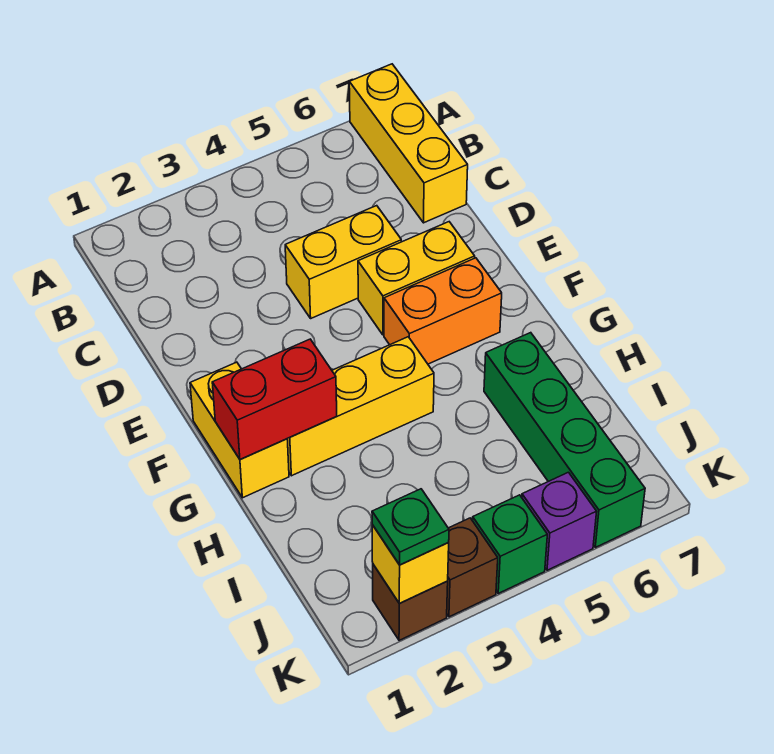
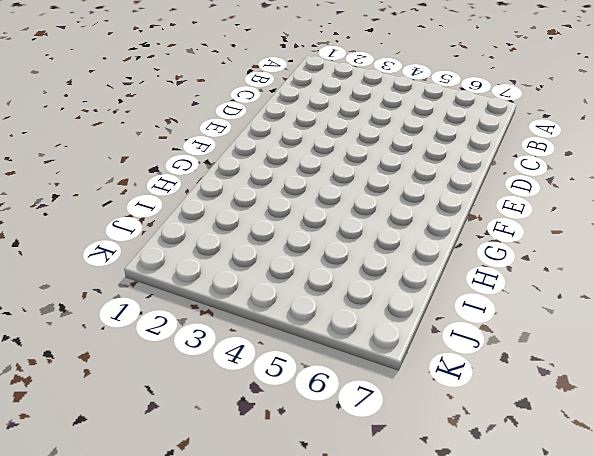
none -> yellow 1x3 brick [349,64,468,223]
none -> yellow 1x2 brick [285,206,401,318]
none -> yellow 1x2 brick [358,222,475,335]

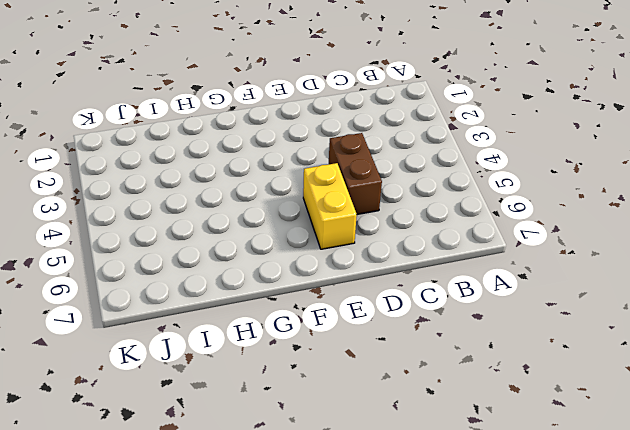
brown 1x2 brick [329,133,382,215] -> yellow 1x2 brick [285,206,401,318]
none -> yellow 1x3 brick [349,64,468,223]
none -> yellow 1x2 brick [190,362,289,498]
none -> orange 1x2 brick [384,258,502,364]

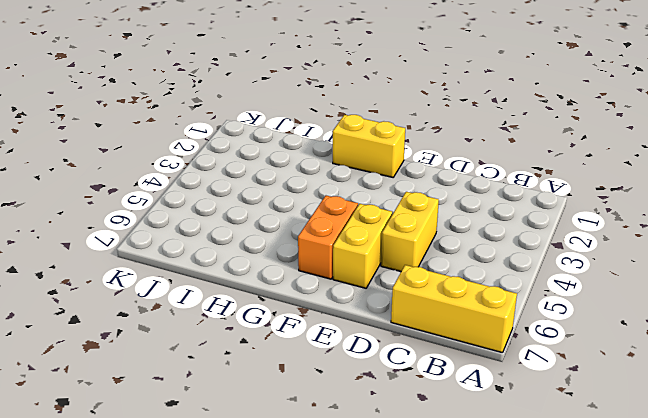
none -> yellow 1x3 brick [287,337,434,476]
none -> green 1x4 brick [484,333,645,547]
none -> brown 1x1 brick [373,565,448,640]

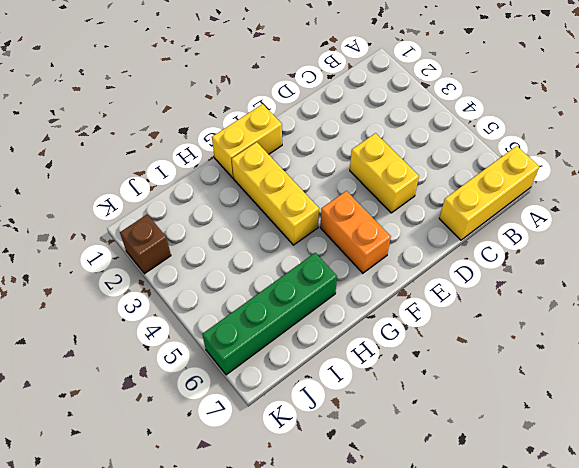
none -> yellow 1x2 brick [358,222,475,335]
none -> brown 1x1 brick [447,518,498,617]
none -> green 1x1 brick [473,495,547,593]

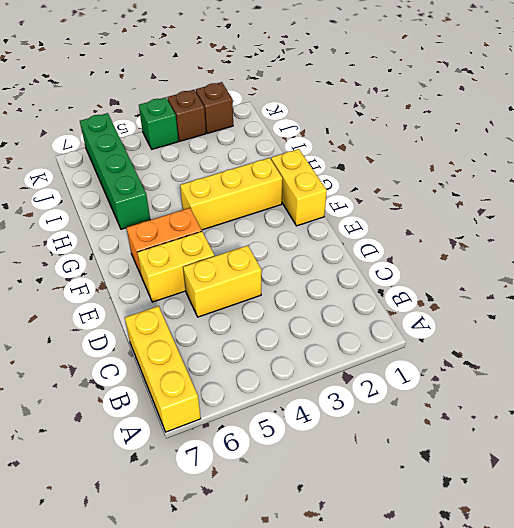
none -> purple 1x1 brick [522,472,597,570]
none -> red 1x2 brick [212,339,337,460]
none -> yellow 1x1 brick [372,525,449,603]

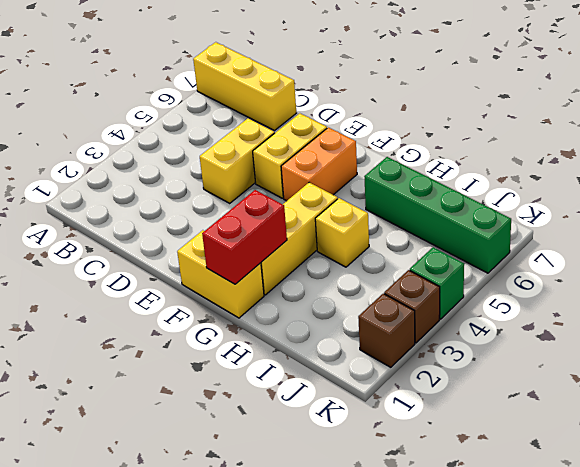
yellow 1x1 brick [315,198,369,267] -> yellow 1x1 brick moved to [372,525,449,603]
none -> purple 1x1 brick [522,472,597,570]
none -> green 1x1 plate [372,489,449,565]

